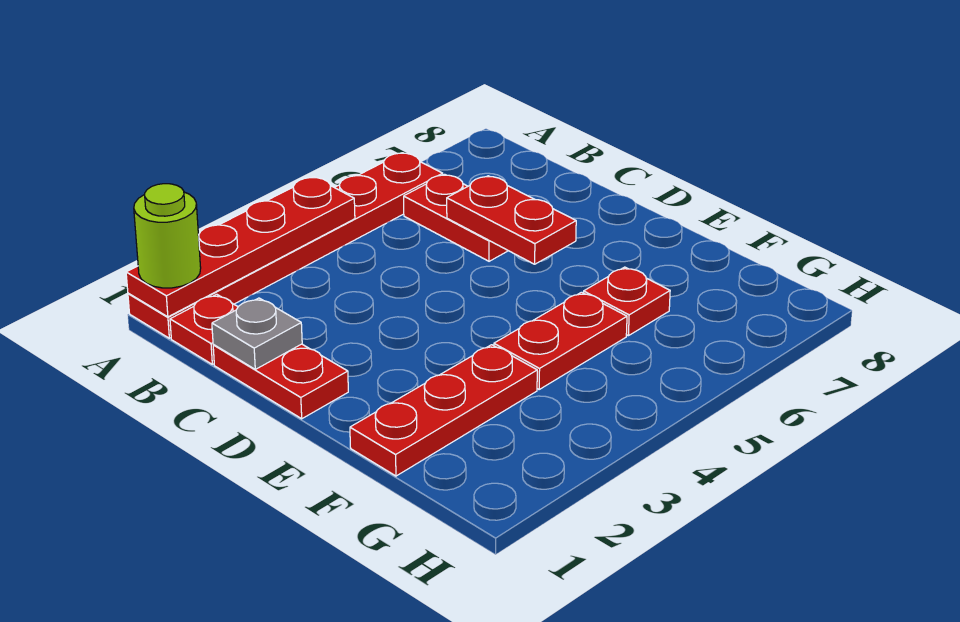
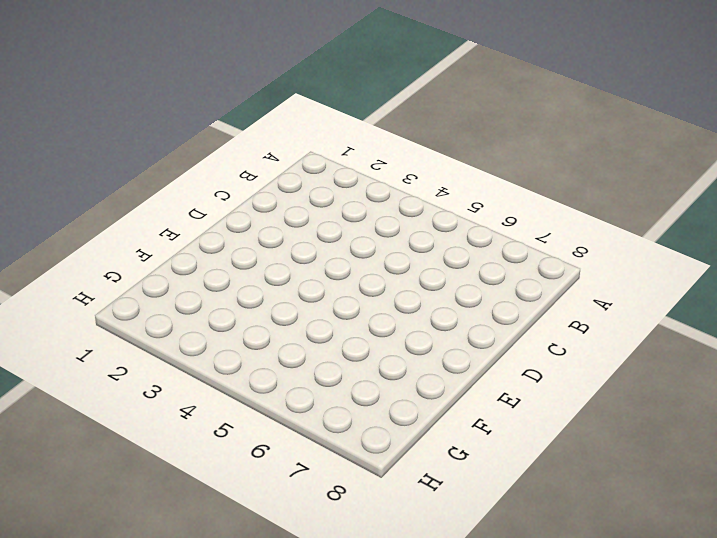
none -> red 1x6 plate [128,153,443,338]
none -> red 1x1 plate [170,294,238,364]

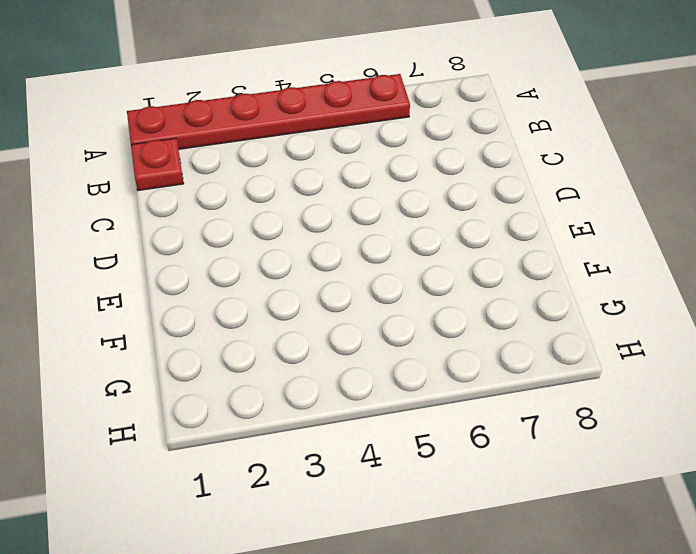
none -> red 1x2 plate [404,174,508,261]
none -> red 1x2 plate [213,344,348,419]

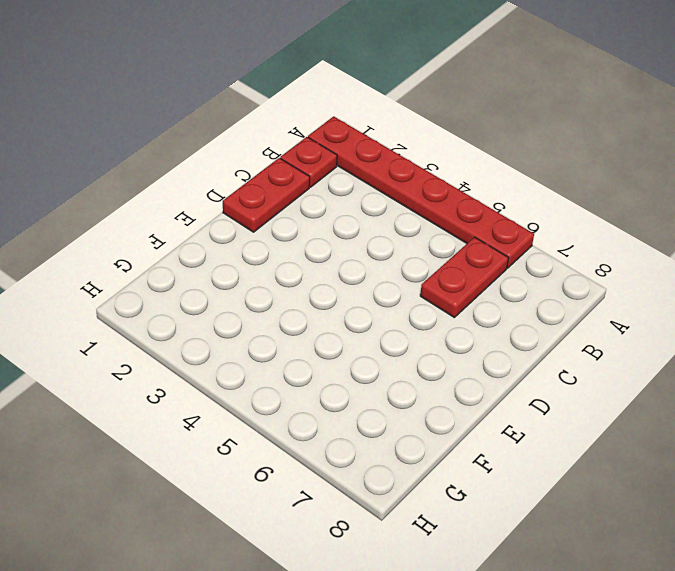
none -> red 1x3 plate [350,345,537,476]
none -> red 1x2 plate [494,292,627,389]

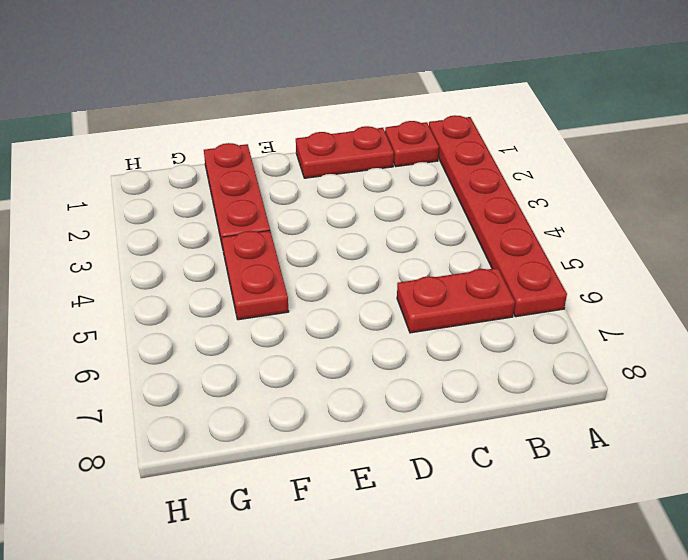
none -> red 1x1 plate [584,267,670,336]
none -> red 1x4 plate [126,177,355,317]

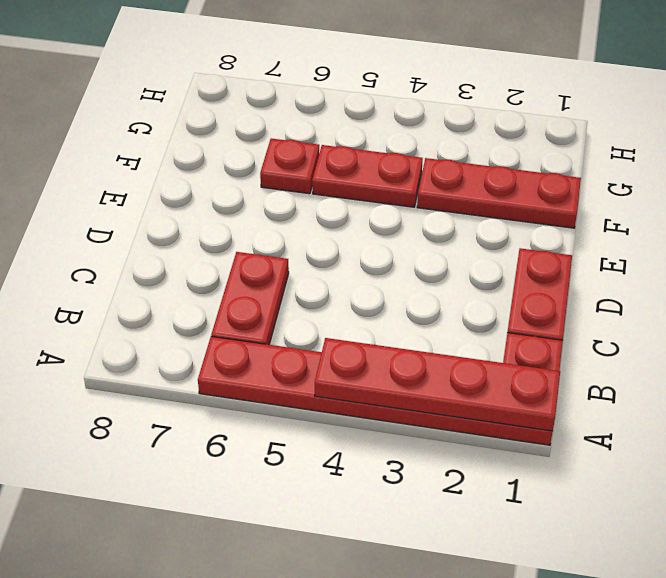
none -> grey 1x1 plate [212,298,302,369]
none -> red 1x2 plate [447,176,576,264]

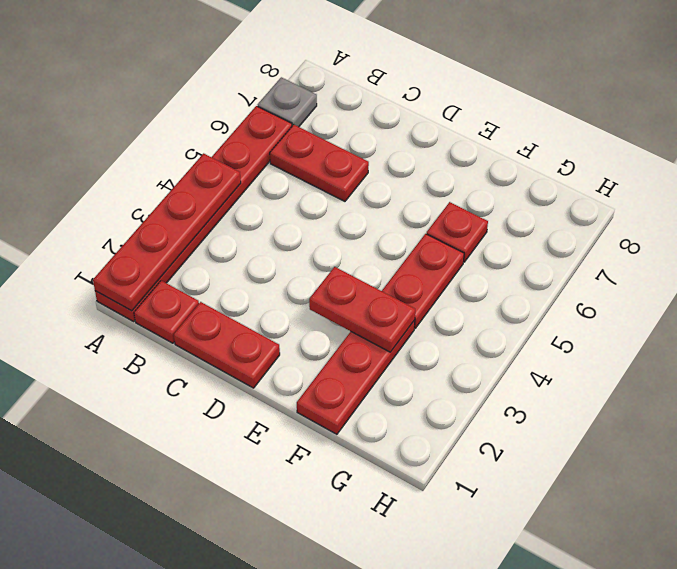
grey 1x1 plate [258,77,317,127] -> grey 1x1 plate moved to [212,298,302,369]
red 1x2 plate [309,267,415,352] -> red 1x2 plate moved to [447,176,576,264]
none -> lime 1x1 round brick [134,184,201,288]

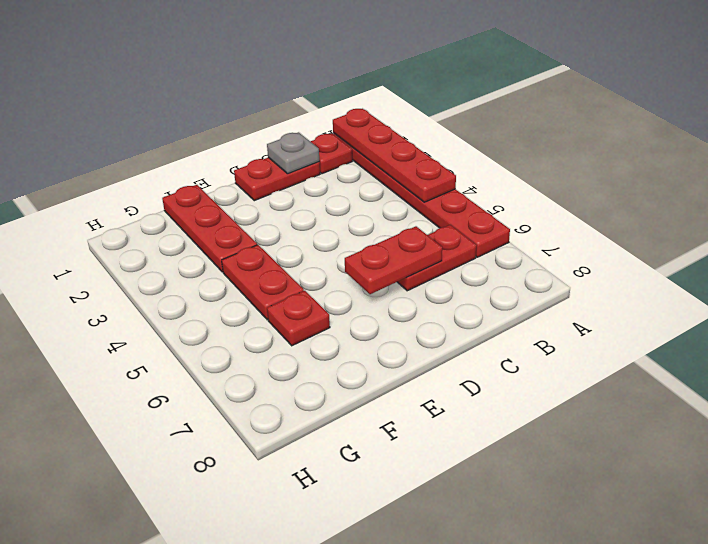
none -> lime 1x1 round brick [134,184,201,288]

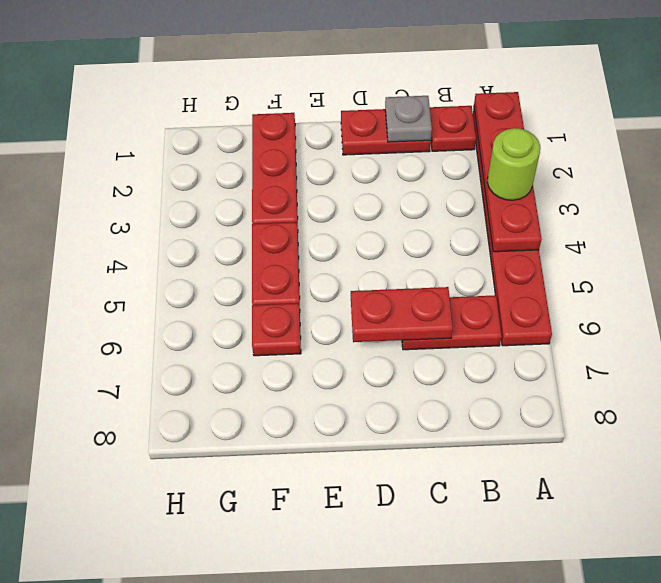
lime 1x1 round brick [487,128,540,200] -> lime 1x1 round brick moved to [134,184,201,288]

